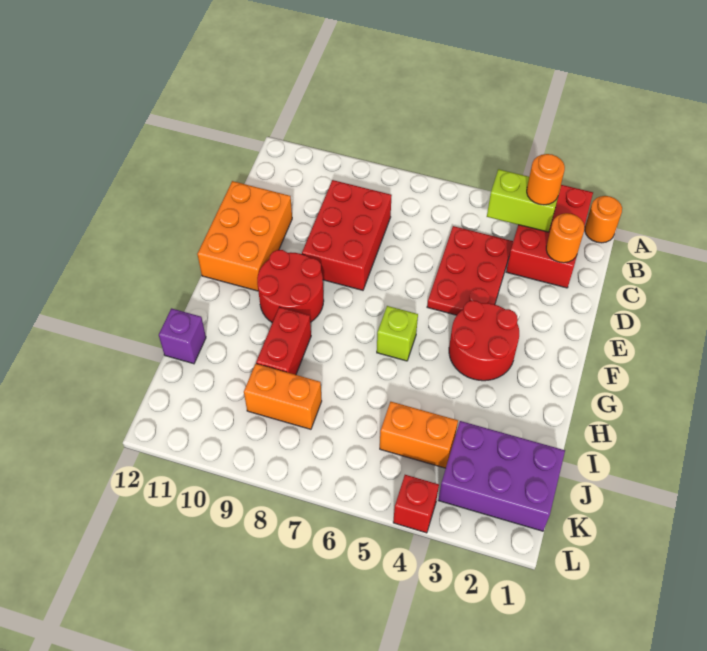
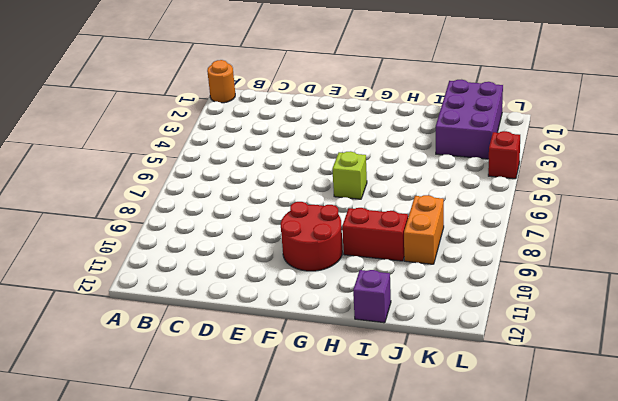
none -> red 2x3 brick [506,185,593,288]
none -> red 2x3 plate [427,226,513,315]
none -> red 2x3 brick [302,180,392,290]

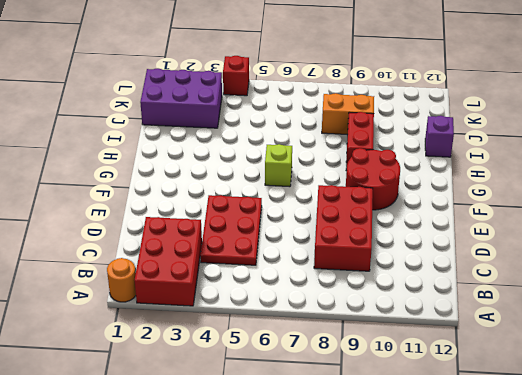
none -> orange 2x3 brick [197,181,292,291]
none -> red 2x2 round brick [449,301,519,381]
none -> orange 1x2 brick [380,402,458,468]

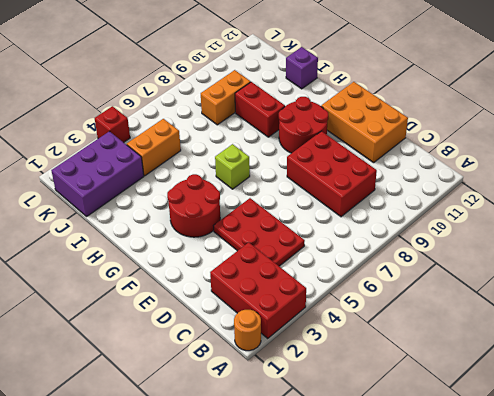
none -> lime 1x2 brick [487,169,558,232]
none -> orange 1x1 round brick [546,213,585,263]
none -> orange 1x1 round brick [527,154,565,205]

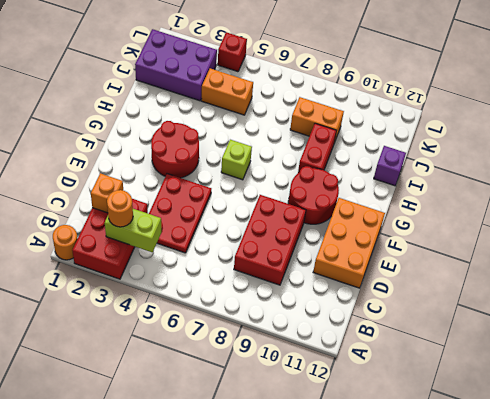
orange 1x1 brick [91,173,123,213] -> orange 1x1 round brick [546,213,585,263]

